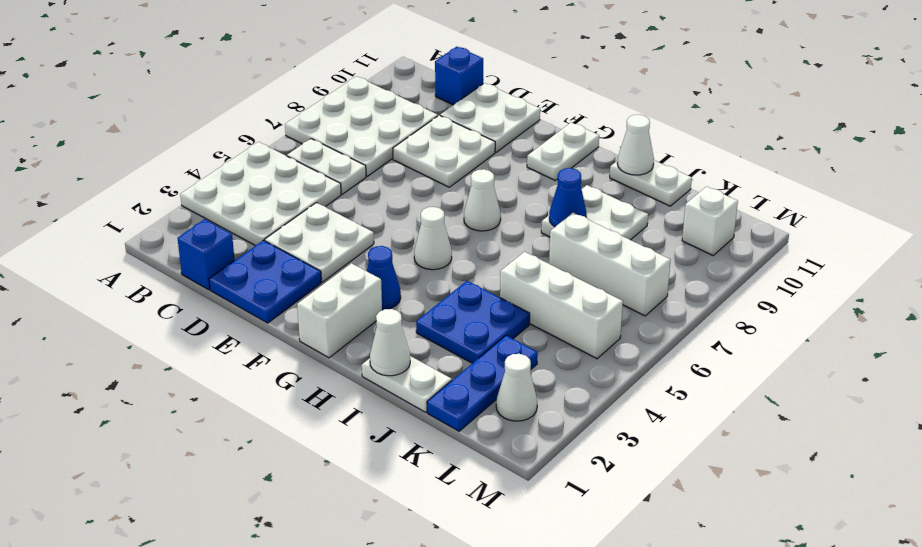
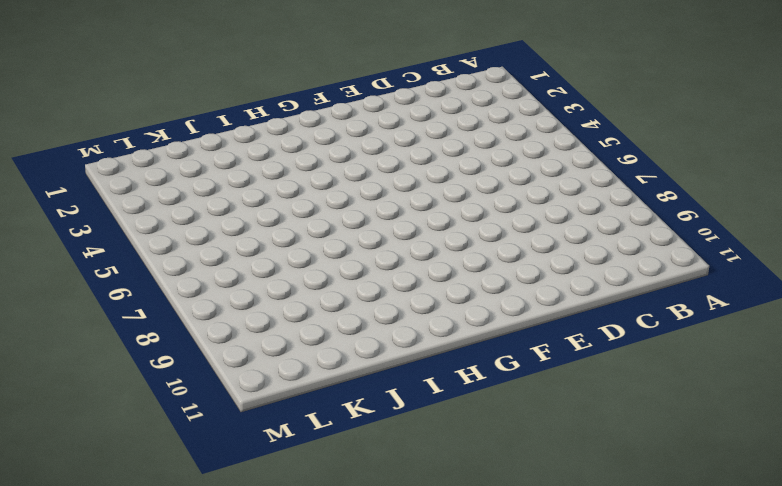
none -> white 3x3 plate [180,142,341,245]
none -> white 3x3 plate [285,76,438,176]
none -> white 1x2 plate [287,139,366,194]

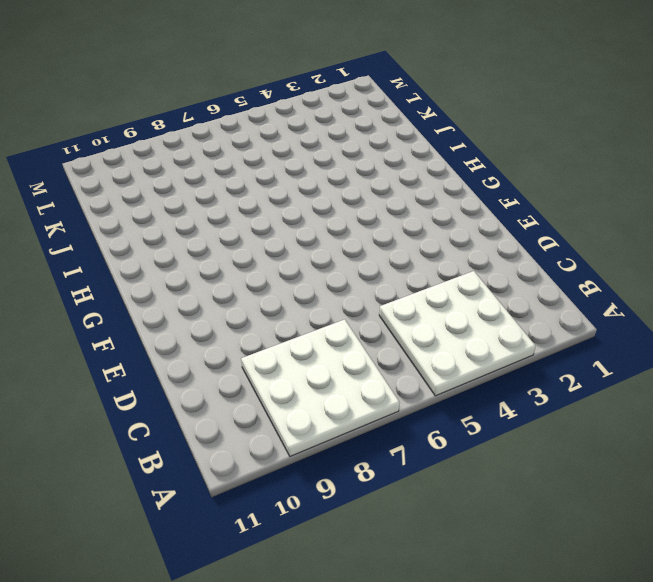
none -> white 1x2 plate [287,139,366,194]
none -> blue 1x1 brick [178,219,235,290]
none -> blue 1x1 brick [435,47,483,105]

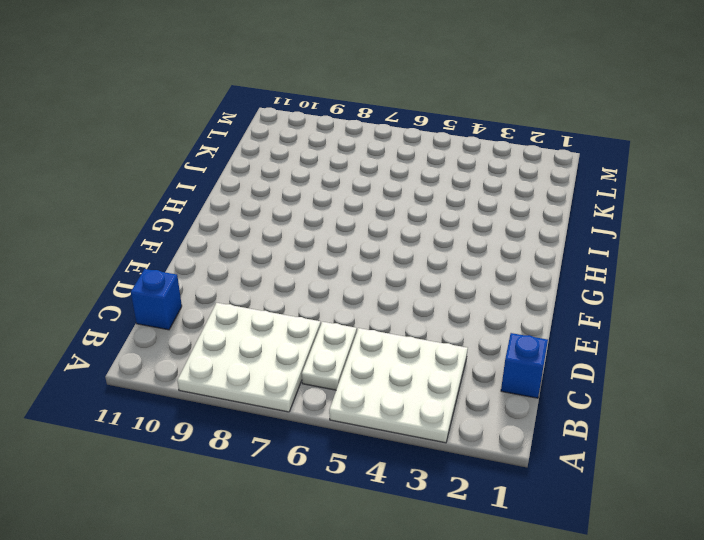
none -> blue 2x2 plate [209,240,321,323]
none -> white 2x2 plate [265,203,374,282]
none -> white 2x2 plate [393,115,495,187]

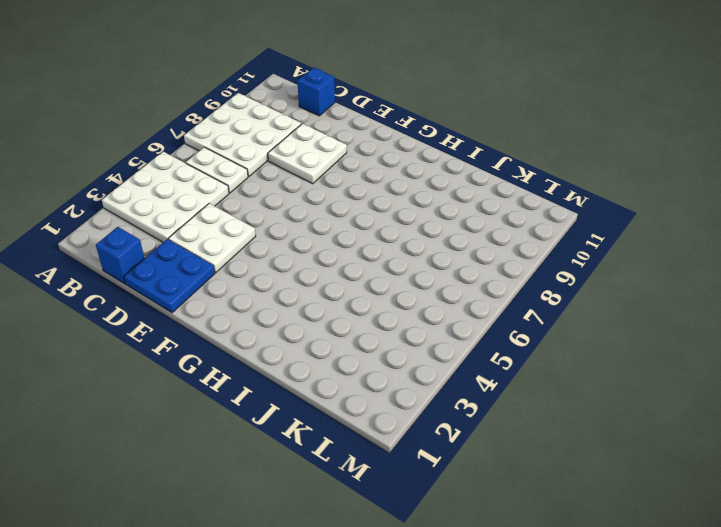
none -> white 2x2 plate [440,83,540,152]
none -> white 1x2 brick [297,263,382,358]
none -> blue 1x1 cone [367,246,401,310]

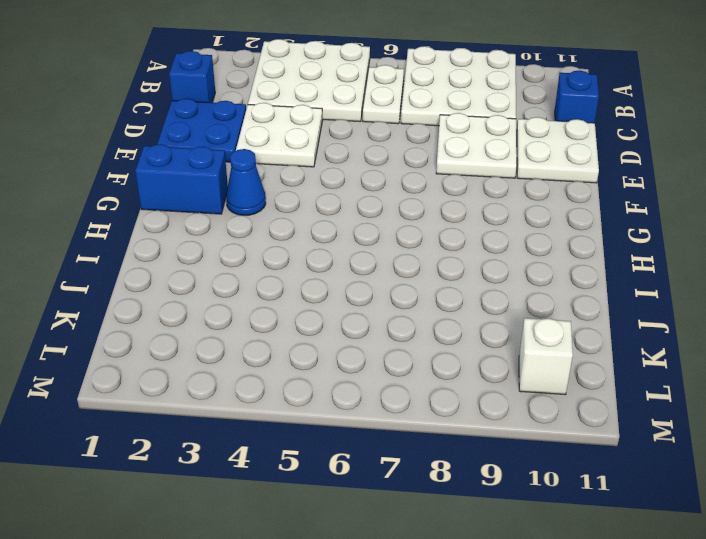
blue 1x2 brick [135,144,228,214] -> white 1x2 brick [297,263,382,358]
none -> white 1x1 cone [414,207,452,270]
none -> white 1x1 cone [464,169,501,231]
none -> white 1x2 plate [527,123,599,180]

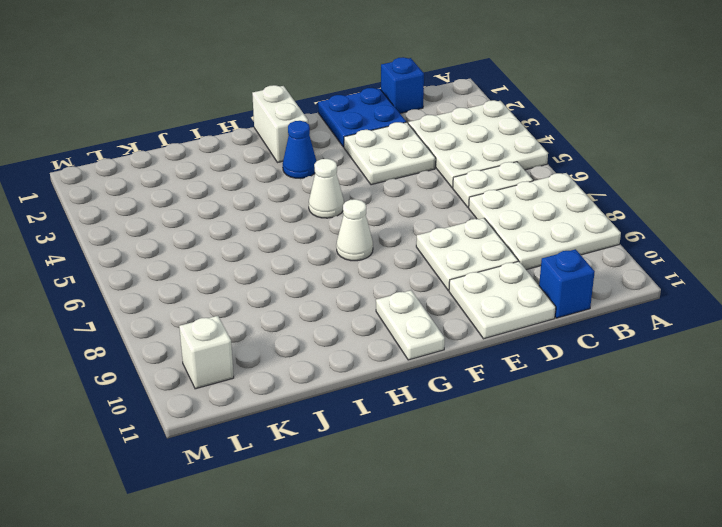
none -> white 1x2 plate [362,356,452,412]
none -> blue 2x2 plate [416,281,530,363]
none -> white 2x2 plate [541,185,648,240]

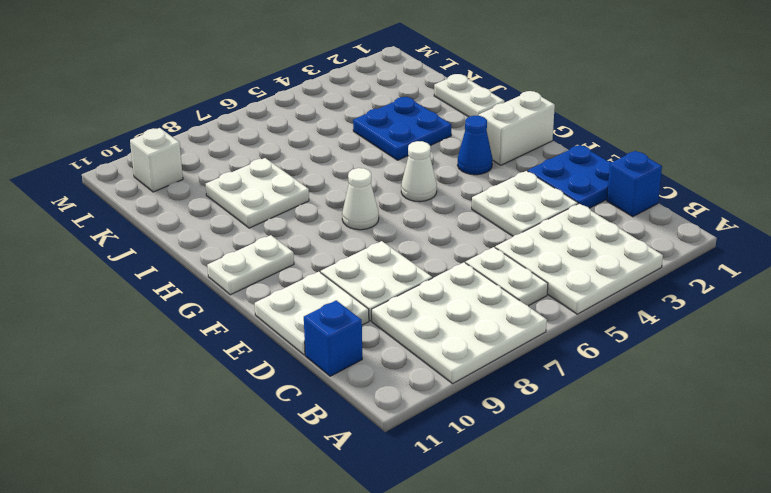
none -> white 1x2 plate [610,160,692,206]
none -> white 1x3 brick [500,252,623,359]
none -> white 1x3 brick [549,213,670,316]

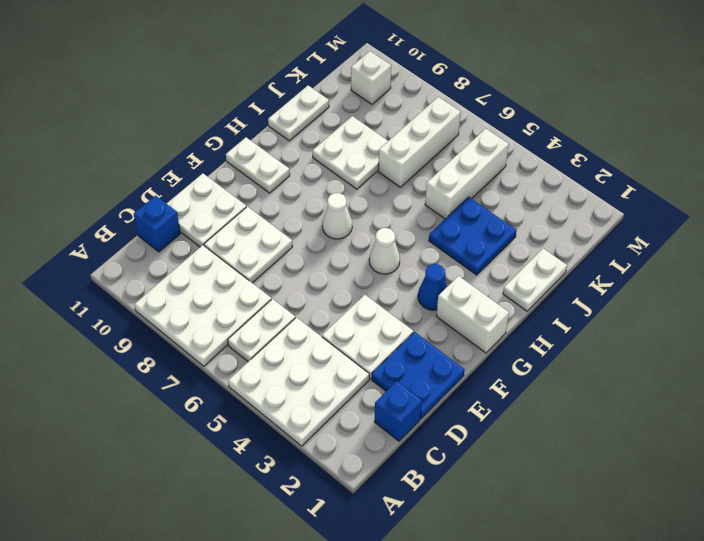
none -> blue 1x3 plate [427,336,538,431]
none -> white 1x1 cone [496,354,537,421]
none -> white 1x1 cone [370,309,410,376]

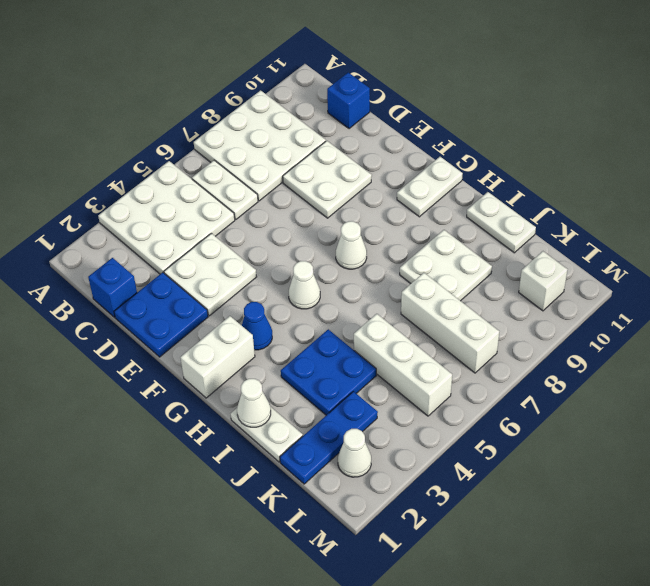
none -> white 2x2 plate [440,83,540,152]
none -> blue 1x1 cone [549,168,587,227]
none -> white 1x1 cone [617,115,654,175]

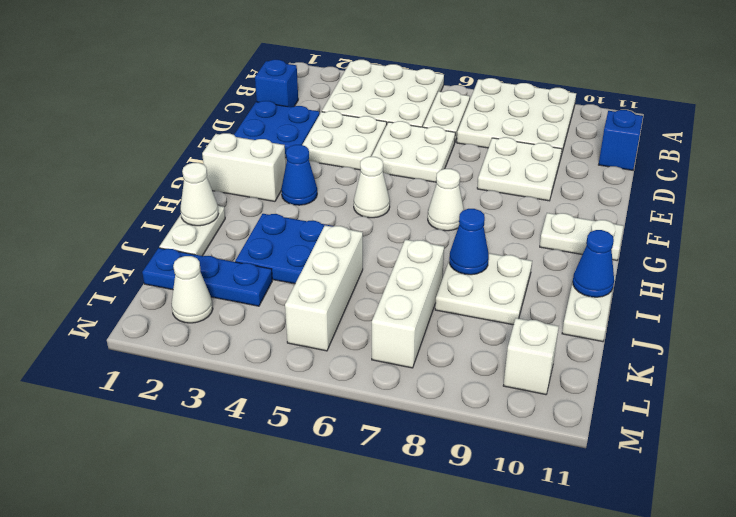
white 2x2 plate [371,121,455,182] -> white 2x2 plate moved to [440,83,540,152]
blue 1x1 cone [573,230,614,297] -> white 1x1 cone [617,115,654,175]

